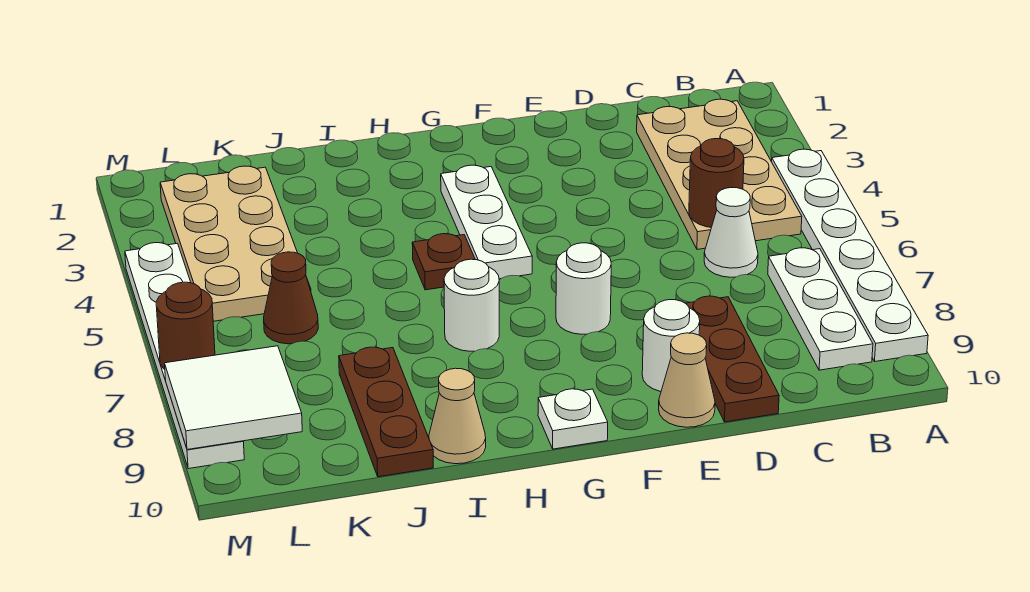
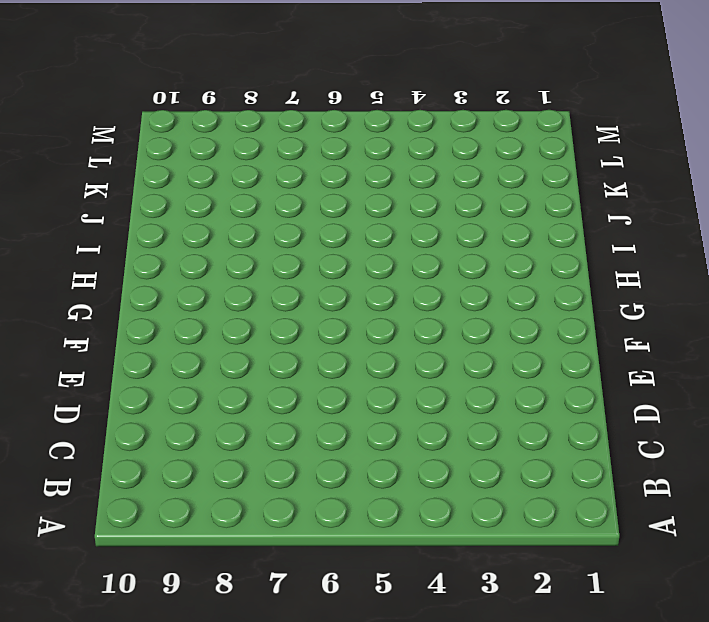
none -> white 1x6 plate [772,149,928,361]
none -> tan 2x4 plate [637,99,802,249]
none -> white 1x3 plate [768,248,873,370]

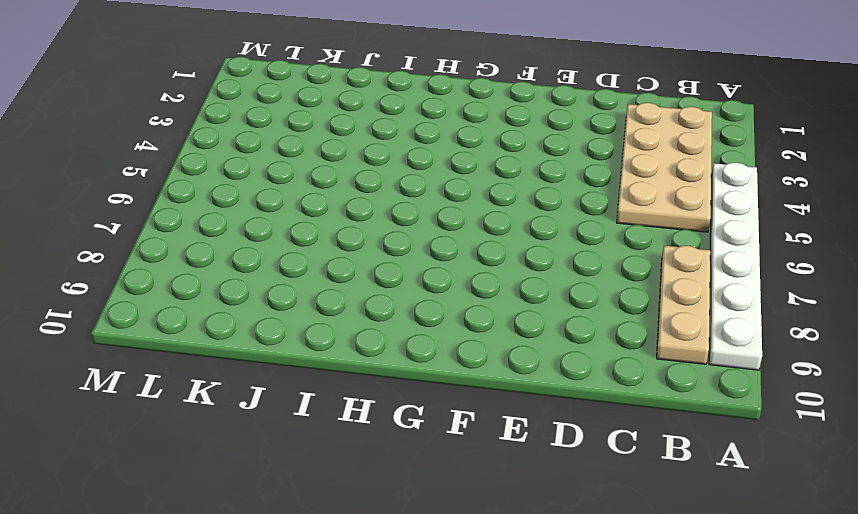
tan 1x3 plate [657,246,710,364] -> white 1x3 plate [768,248,873,370]
none -> white 1x1 cone [704,188,758,277]
none -> brown 1x3 plate [686,296,779,422]
none -> white 1x1 round brick [642,300,700,392]

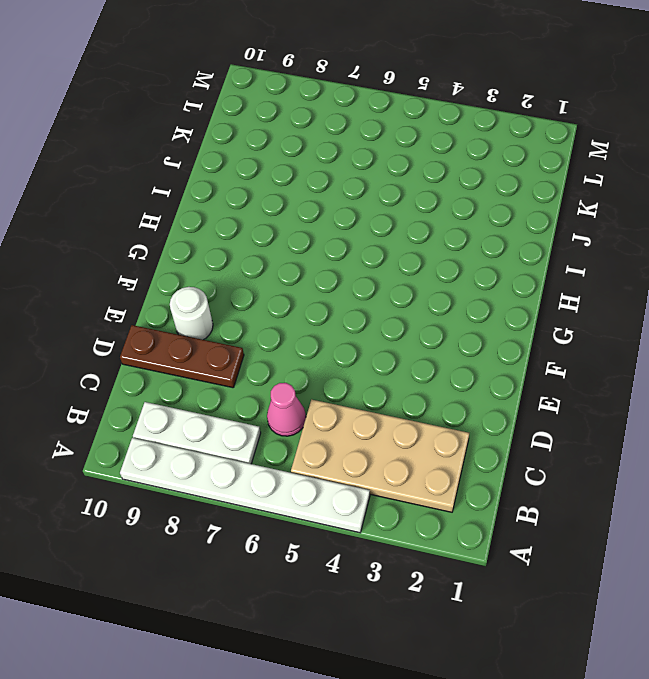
pink 1x1 cone [267,383,306,436] -> white 1x1 cone [704,188,758,277]
none -> tan 1x1 cone [659,333,715,427]
none -> white 1x1 round brick [556,243,611,334]
none -> white 1x3 plate [441,165,532,279]

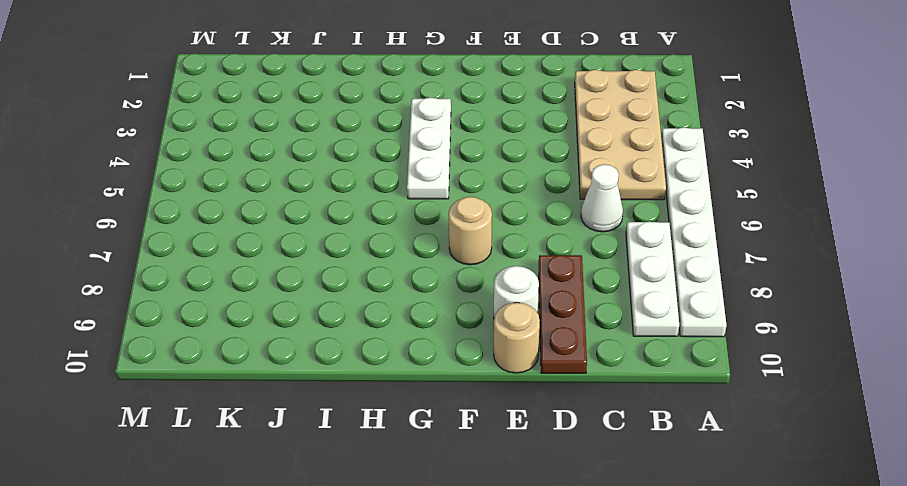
tan 1x1 round brick [494,303,540,373] -> tan 1x1 cone [659,333,715,427]
tan 1x1 round brick [449,197,492,265] -> white 1x1 round brick [556,243,611,334]
none -> white 1x1 plate [538,389,608,449]
none -> brown 1x1 plate [412,234,475,290]
none -> white 1x1 round brick [444,259,499,351]

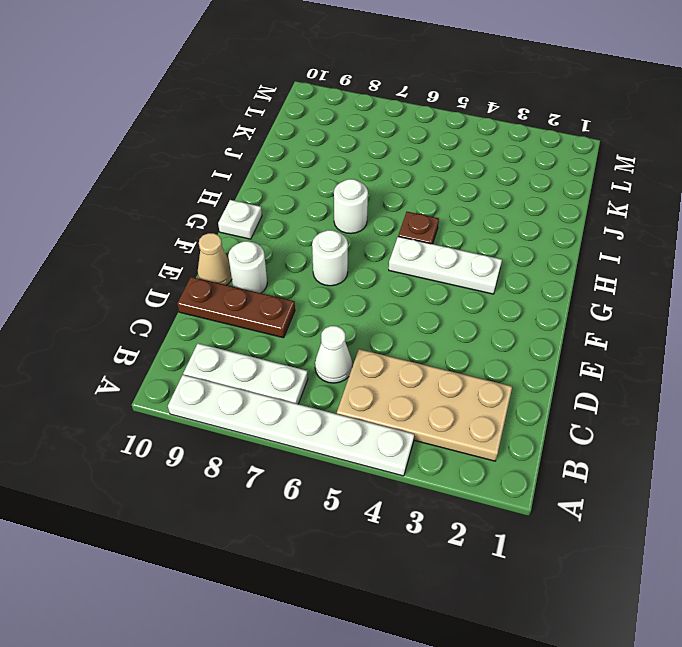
none -> tan 1x1 cone [429,368,486,464]
none -> brown 1x3 plate [339,347,433,477]
none -> tan 2x4 plate [160,166,311,321]

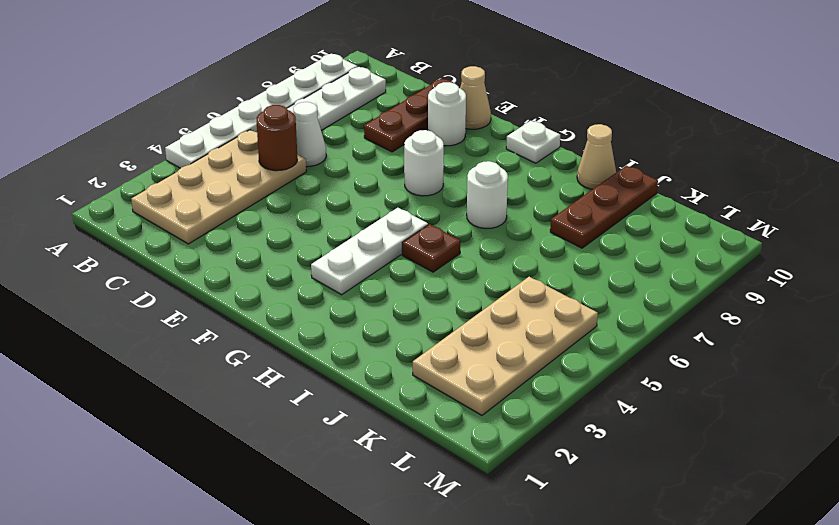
none -> brown 1x1 cone [264,252,318,344]
none -> white 1x6 plate [125,243,244,469]
none -> white 2x2 tile [165,346,302,450]

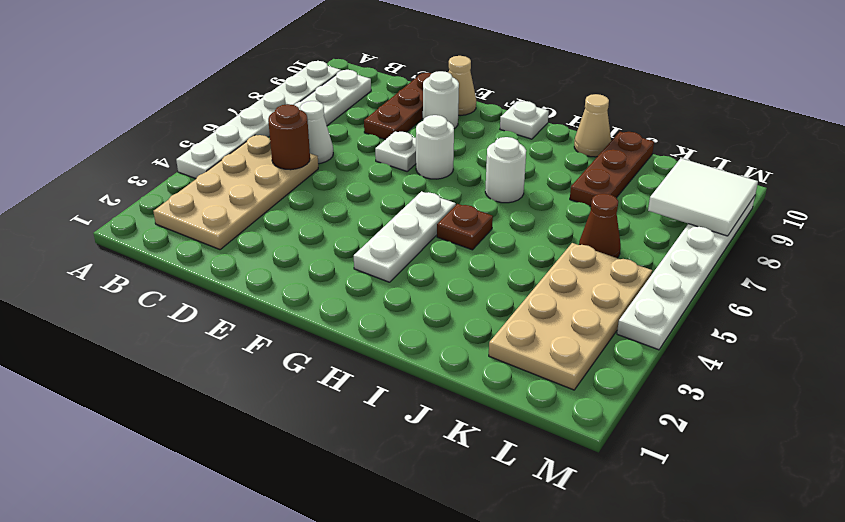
white 1x1 plate [375,131,416,171] -> none
none -> brown 1x1 round brick [156,282,215,369]

